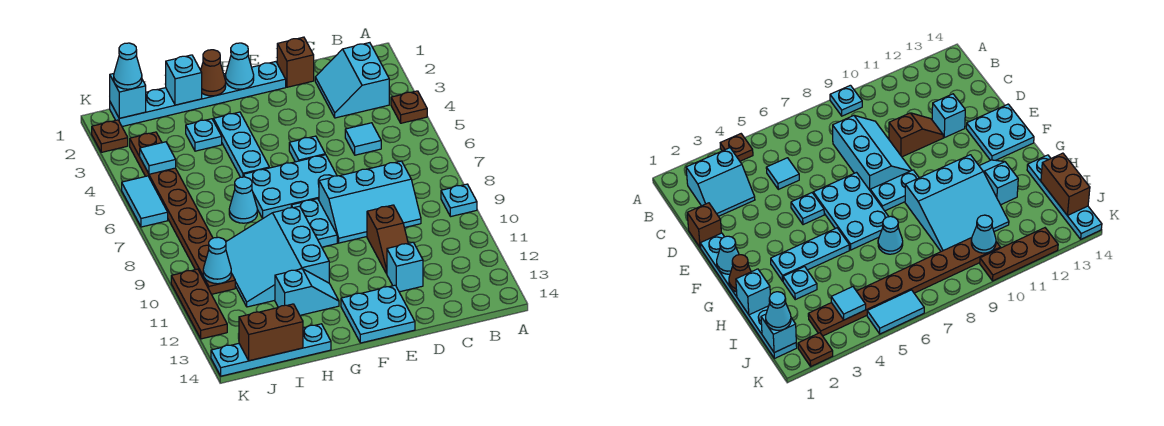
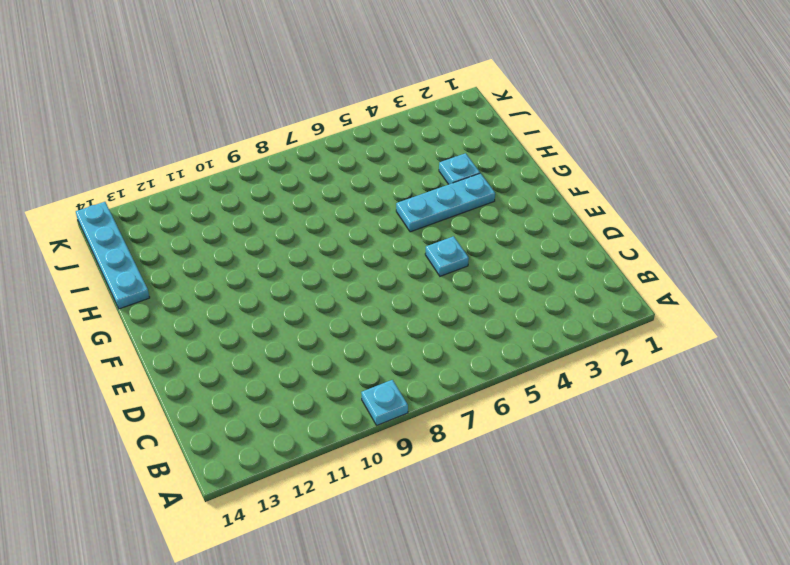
none -> brown 1x1 plate [391,91,427,123]
none -> cyan 2x2 slope [315,43,389,118]
none -> cyan 1x1 tile [345,123,381,155]
none -> cyan 2x3 slope [319,161,421,243]

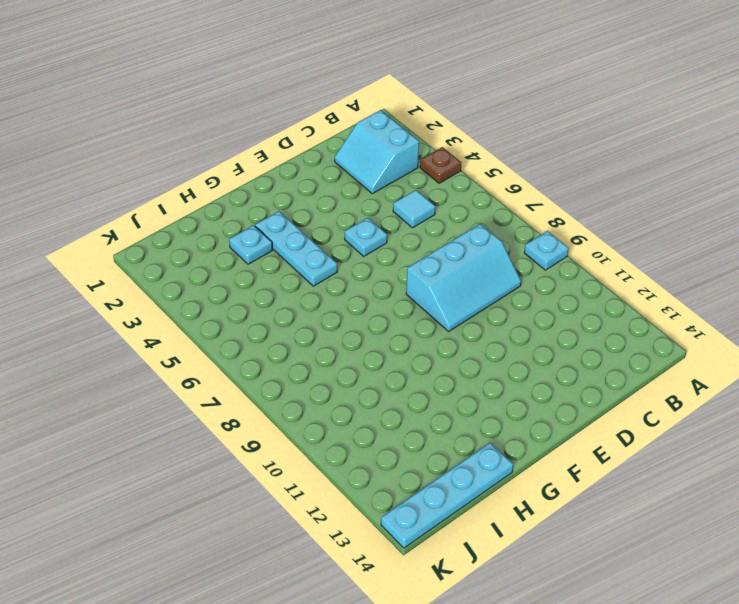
none -> brown 1x1 brick [277,37,314,87]
none -> brown 1x2 slope [367,205,408,274]
none -> cyan 1x1 brick [387,242,423,292]
none -> cyan 1x6 plate [110,62,286,126]

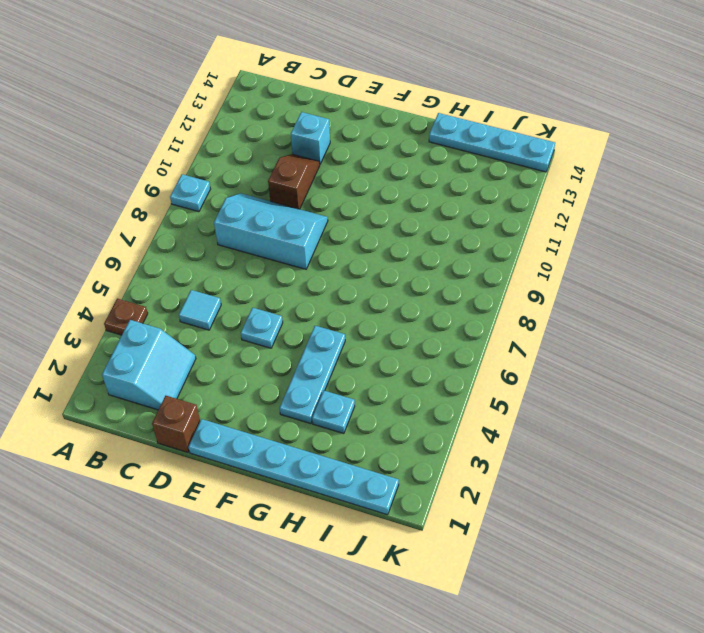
none -> cyan 2x3 plate [243,155,337,218]
none -> cyan 2x2 plate [341,285,415,343]
none -> cyan 1x2 plate [291,199,337,247]
none -> cyan 3x3 slope [226,206,329,307]

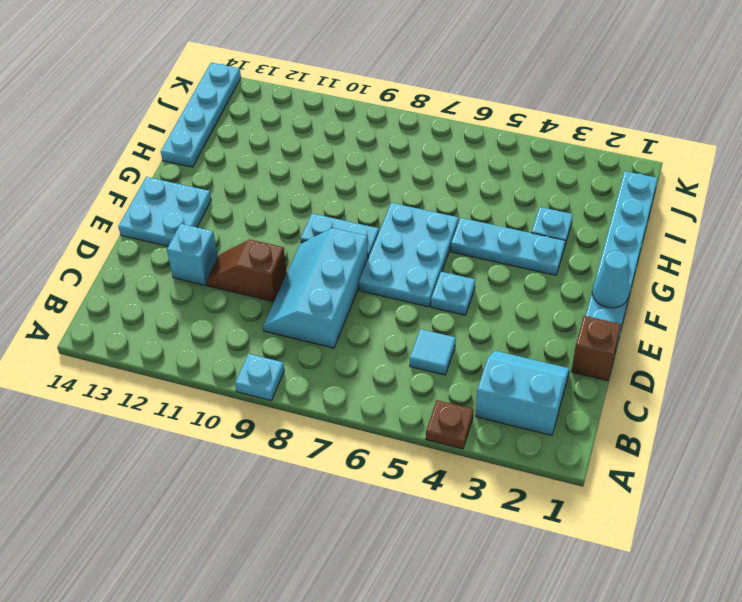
none -> cyan 3x3 slope [226,206,329,307]
none -> cyan 1x2 slope [275,269,339,315]
none -> cyan 1x1 cone [229,177,257,223]
none -> brown 1x8 plate [130,132,235,294]

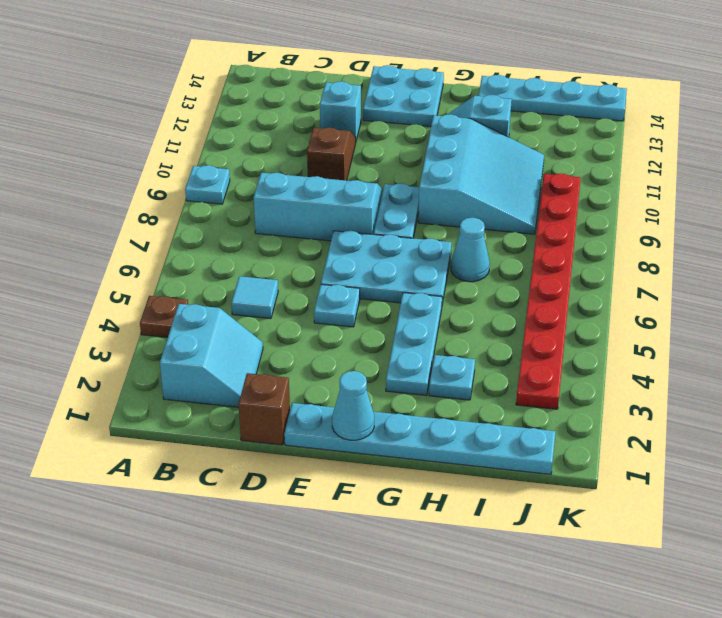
red 1x8 plate [516,174,581,409] -> brown 1x8 plate [130,132,235,294]
none -> brown 1x1 plate [92,120,128,152]
none -> cyan 1x2 tile [122,176,168,227]
none -> brown 1x3 plate [171,269,227,339]
none -> brown 1x1 cone [201,50,226,96]

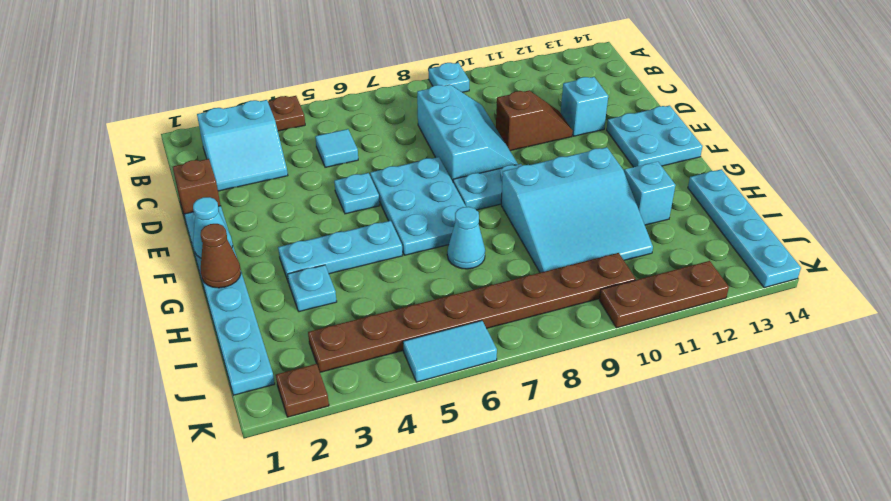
none -> cyan 1x1 brick [166,55,202,105]
none -> brown 1x2 brick [239,304,303,361]
none -> cyan 1x1 brick [110,74,146,118]
none -> cyan 1x1 tile [140,142,176,174]

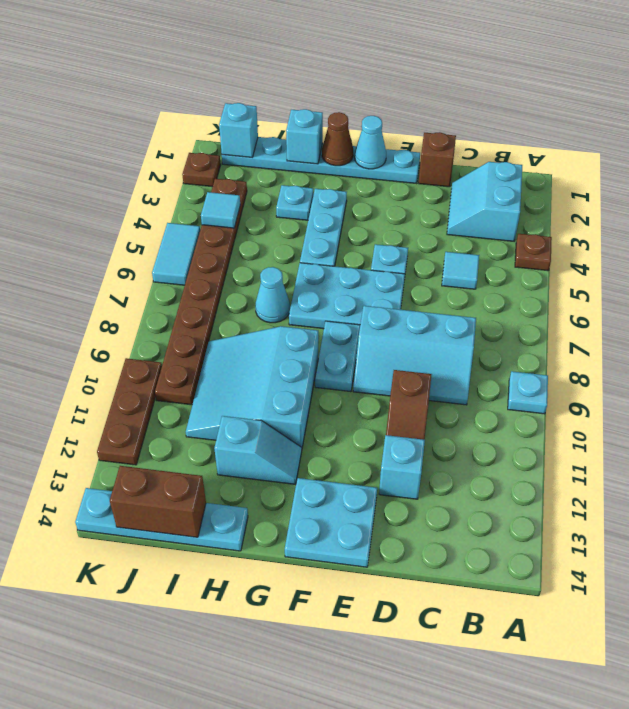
none -> cyan 1x1 cone [203,237,231,284]
none -> cyan 1x1 cone [114,43,142,89]

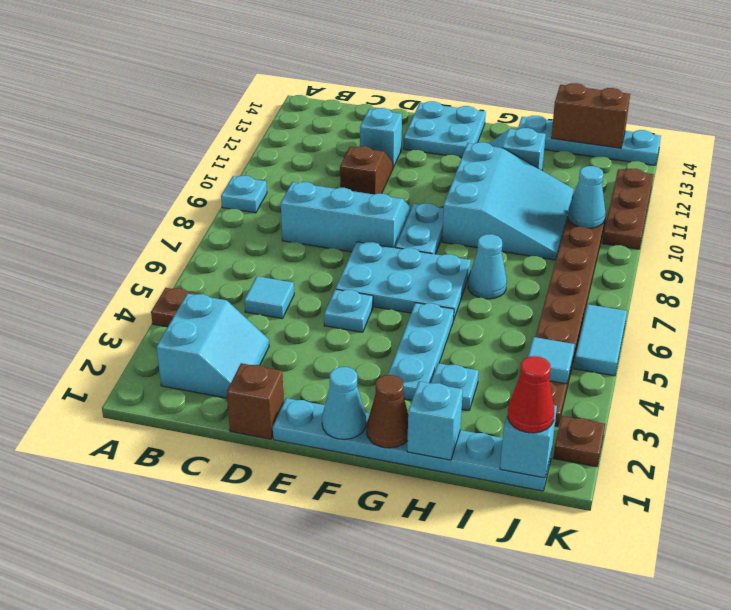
red 1x1 cone [508,356,554,433] -> cyan 1x1 cone [114,43,142,89]

